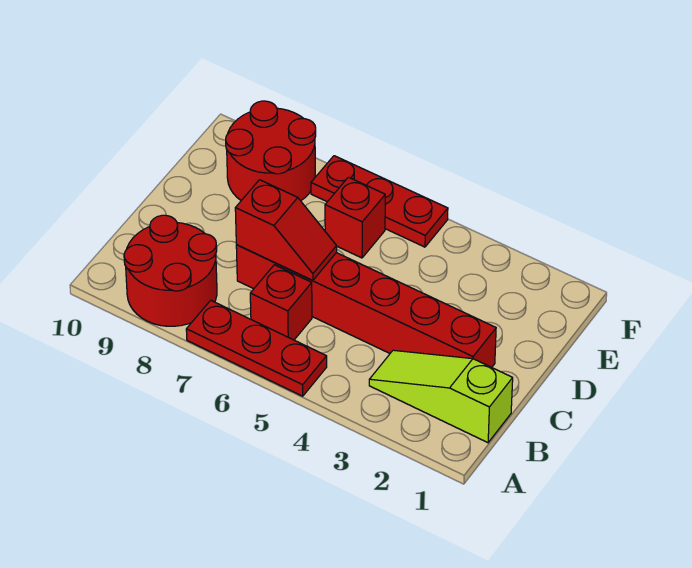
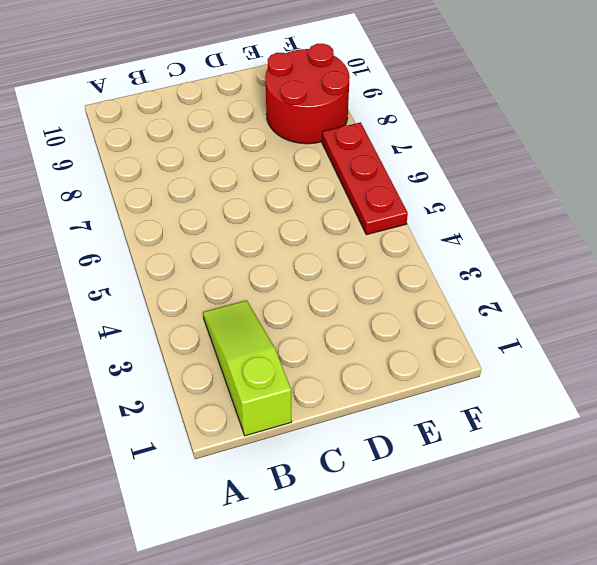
none -> red 1x3 plate [186,300,327,396]
none -> red 2x2 round brick [124,215,217,326]

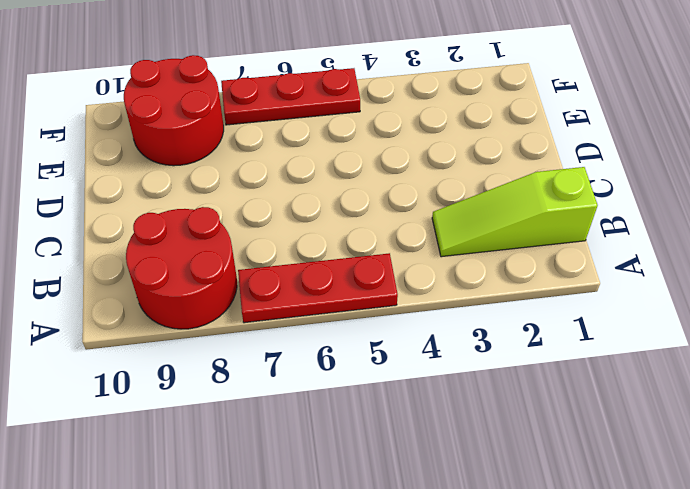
none -> red 1x1 brick [250,265,312,340]
none -> red 1x6 brick [236,245,496,367]

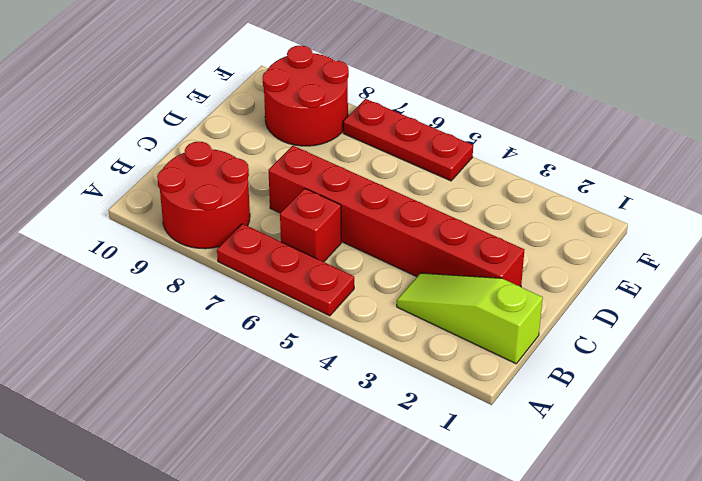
none -> red 1x1 brick [325,177,385,258]
none -> red 1x2 slope [235,180,337,281]

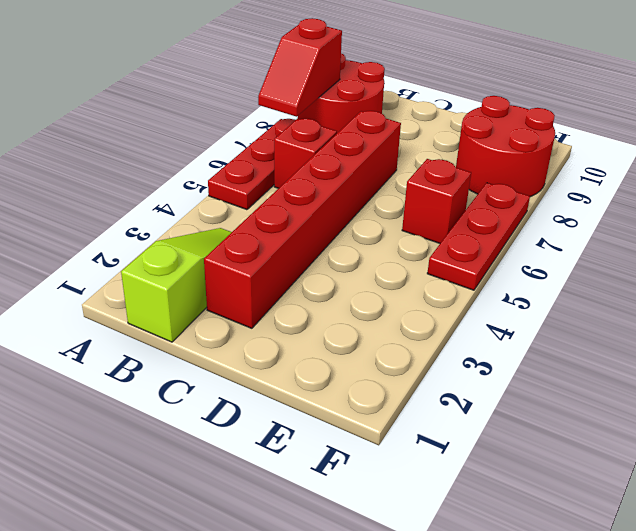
red 1x2 slope [258,18,342,117] -> red 1x2 slope moved to [235,180,337,281]

